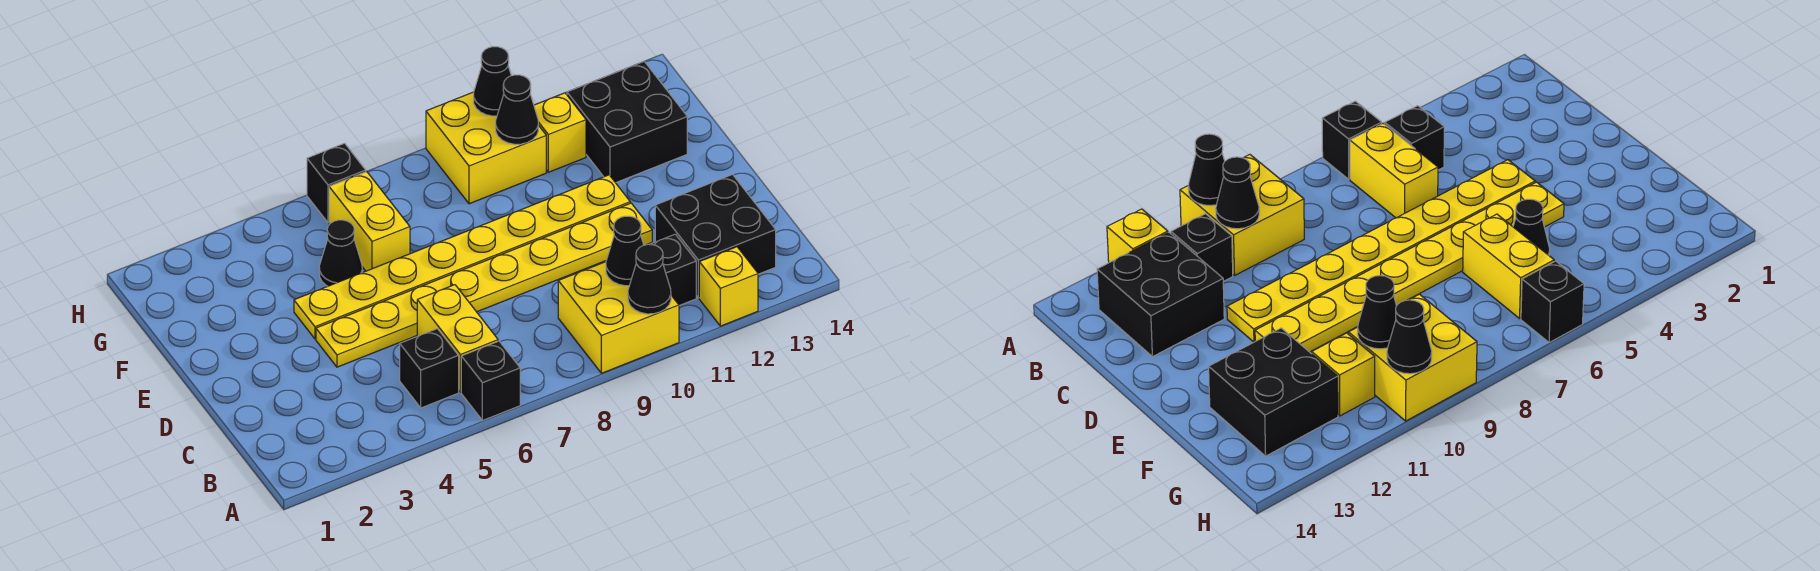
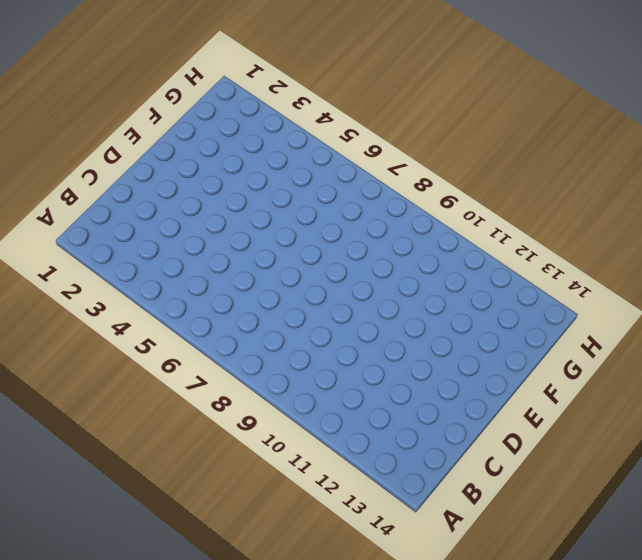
none -> black 1x1 brick [461,341,520,421]
none -> yellow 2x2 brick [558,262,679,373]
none -> yellow 1x1 brick [699,247,758,326]

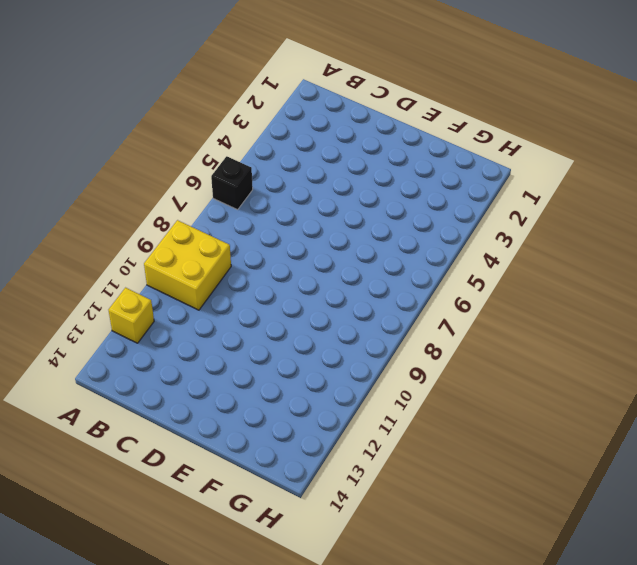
none -> black 1x1 brick [400,329,459,408]
none -> yellow 1x2 brick [417,285,498,392]
none -> black 1x1 brick [650,234,696,306]

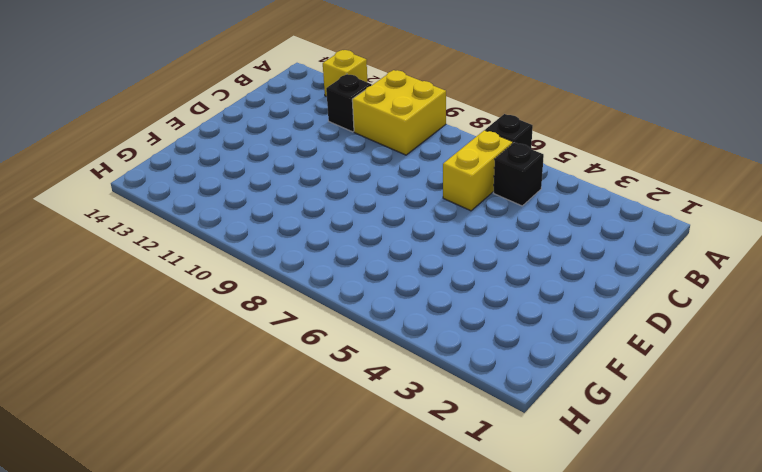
none -> black 2x2 brick [655,175,776,298]
none -> yellow 1x8 plate [316,203,652,367]
none -> yellow 1x8 plate [294,175,630,339]

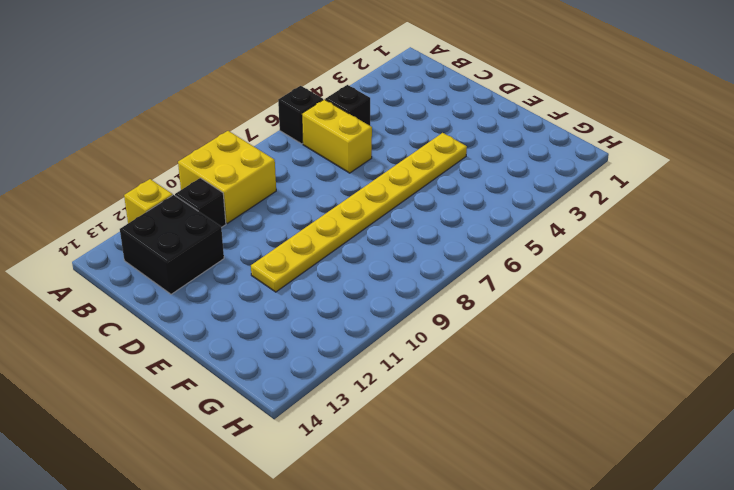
none -> yellow 1x8 plate [316,203,652,367]
none -> black 1x1 cone [319,220,362,286]
none -> yellow 1x2 brick [329,171,410,271]

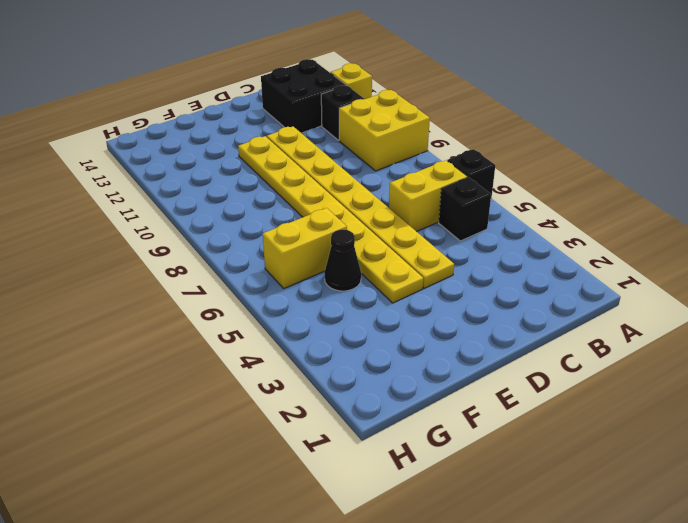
none -> black 2x2 brick [567,61,687,183]
none -> yellow 2x2 brick [426,92,546,204]
none -> yellow 1x1 brick [534,93,586,172]

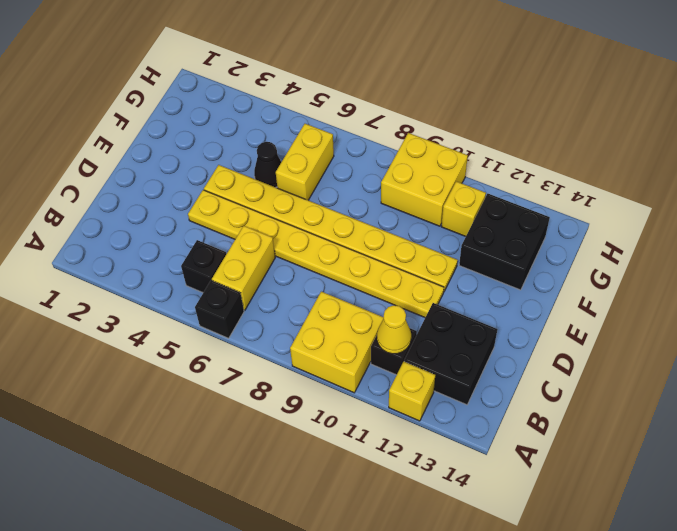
yellow 1x1 cone [377,305,411,354] -> none
none -> black 1x1 brick [307,143,366,223]
none -> black 1x1 cone [628,244,671,314]
none -> black 1x1 cone [606,216,644,286]

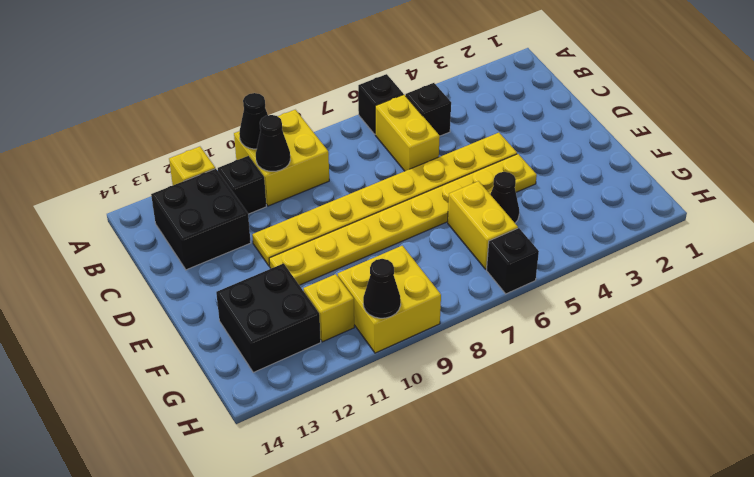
none -> black 1x1 cone [496,75,538,144]

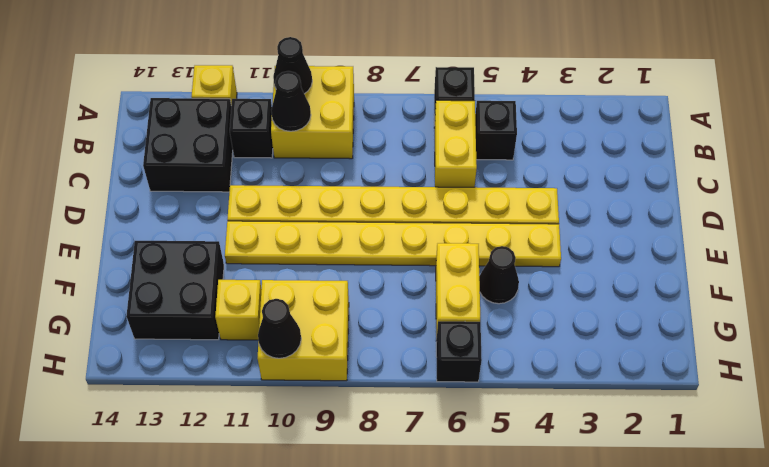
none -> black 1x1 cone [496,75,538,144]

